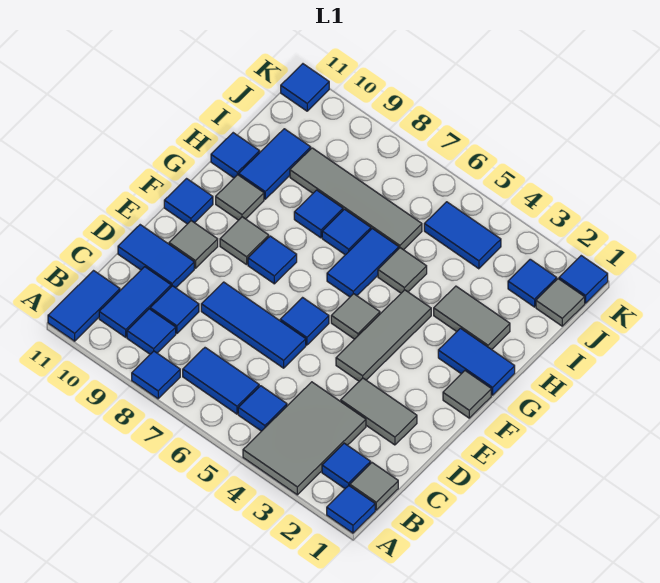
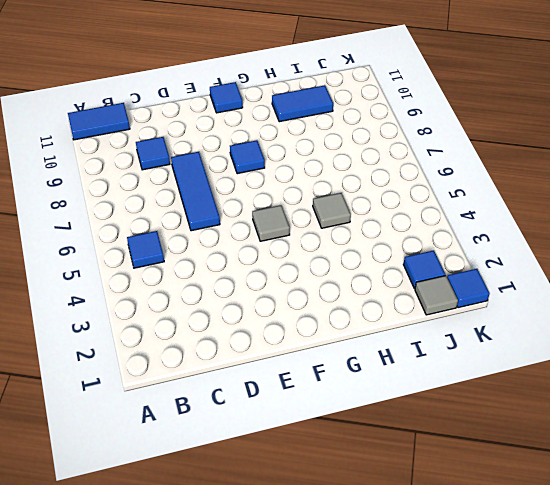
none -> blue 1x1 tile [327,486,375,533]
none -> grey 2x3 tile [243,382,366,495]
none -> blue 1x1 tile [132,351,180,399]
none -> grey 1x1 tile [350,463,398,510]

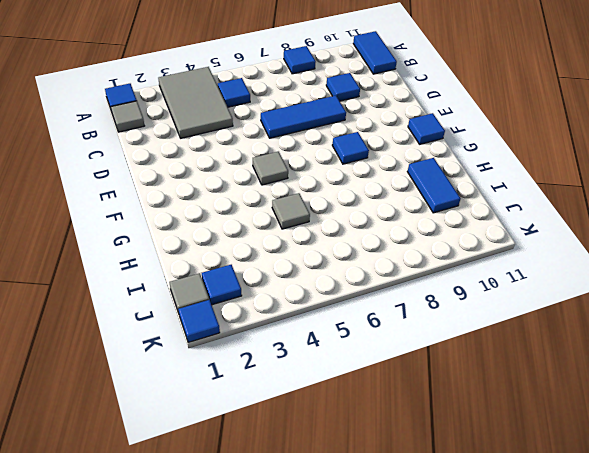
none -> blue 1x1 tile [322,443,371,488]
none -> blue 1x2 tile [183,348,259,414]
none -> blue 1x1 tile [127,309,176,354]
none -> blue 1x2 tile [99,267,171,337]

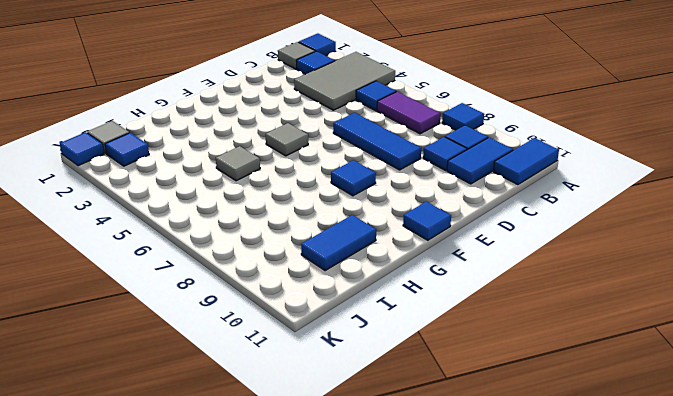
purple 1x2 tile [377,92,441,134] -> blue 1x2 tile [183,348,259,414]
none -> grey 1x2 tile [341,378,417,445]
none -> blue 1x2 tile [118,225,194,288]
none -> grey 1x3 tile [336,290,431,381]
none -> blue 1x1 tile [280,298,329,345]

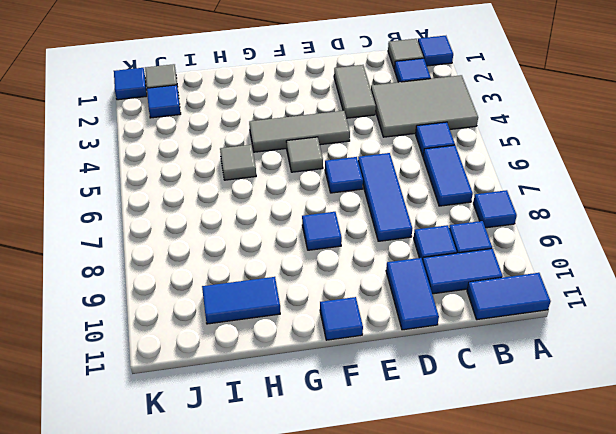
none -> grey 1x1 tile [169,221,218,268]
none -> grey 1x1 tile [443,371,491,418]
none -> grey 1x1 tile [220,217,269,265]
none -> blue 1x2 tile [438,328,515,395]

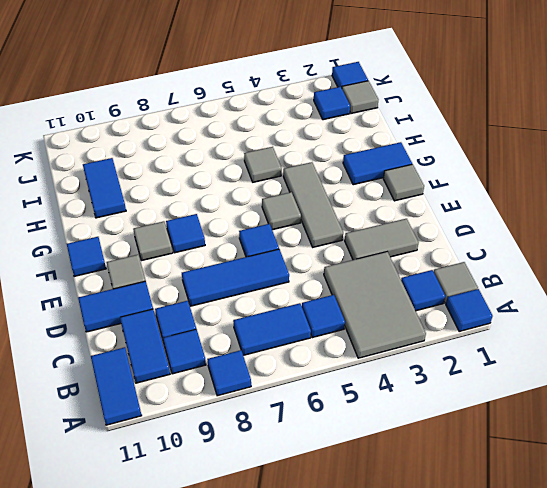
none -> blue 1x2 tile [327,229,399,297]
none -> grey 1x1 tile [216,175,264,220]
none -> grey 1x2 tile [434,286,510,350]
none -> blue 1x1 tile [322,209,371,255]

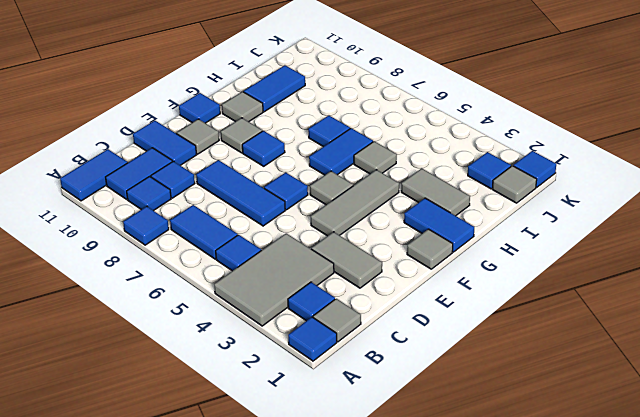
none -> blue 1x1 tile [294,190,343,238]
none -> blue 1x1 tile [211,133,260,178]
none -> grey 1x4 tile [290,148,422,250]
none -> blue 1x2 tile [424,202,501,269]

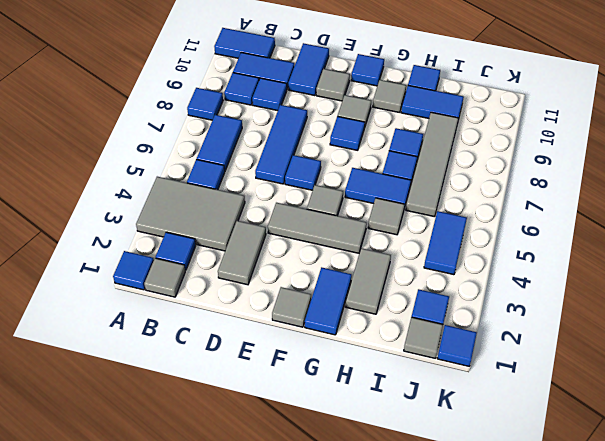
none -> blue 1x1 tile [281,64,329,111]

